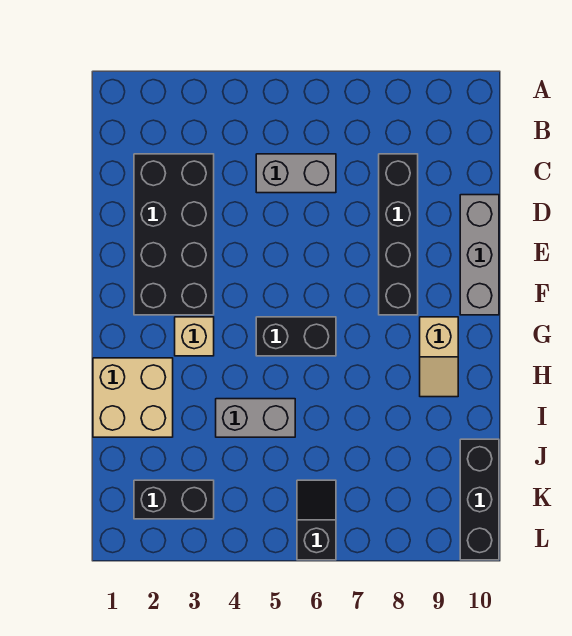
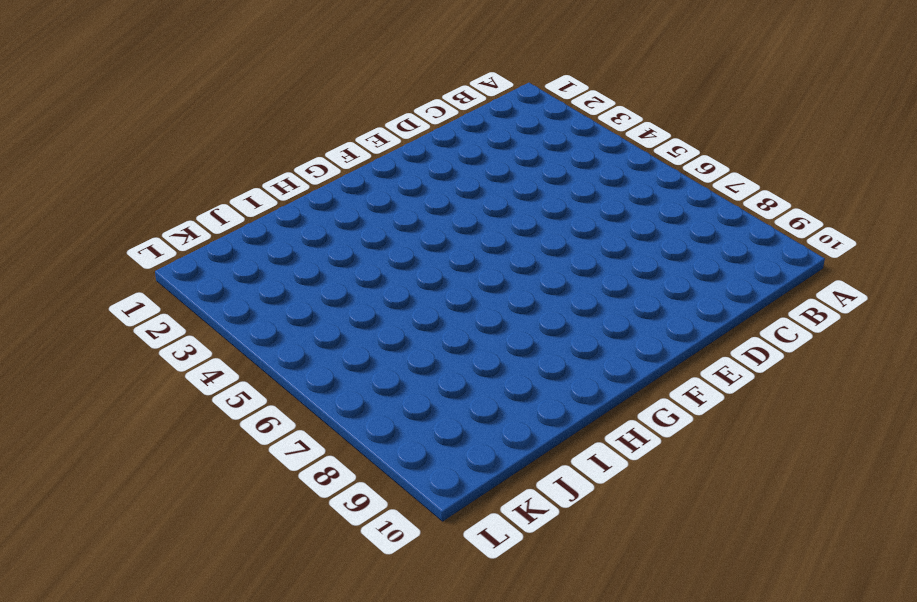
none -> black 2x4 brick [134,154,214,315]
none -> grey 1x2 brick [256,154,336,193]
none -> black 1x4 brick [379,154,418,315]

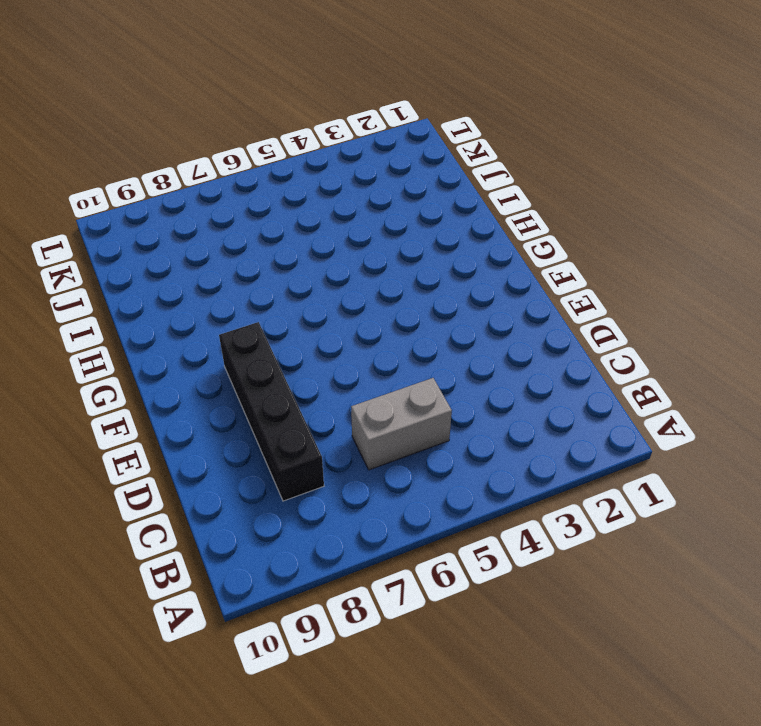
none -> black 2x4 brick [134,154,214,315]
none -> grey 1x3 brick [460,195,499,315]
none -> tan 1x1 brick [175,317,214,356]

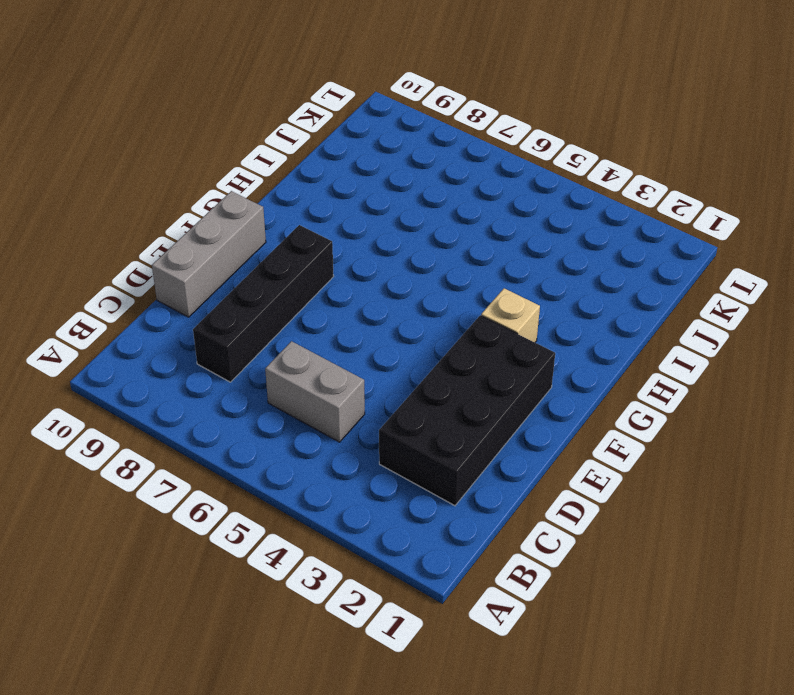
none -> black 1x2 brick [256,317,336,356]
none -> tan 1x2 slope [420,317,458,397]
none -> tan 2x2 brick [93,358,173,437]

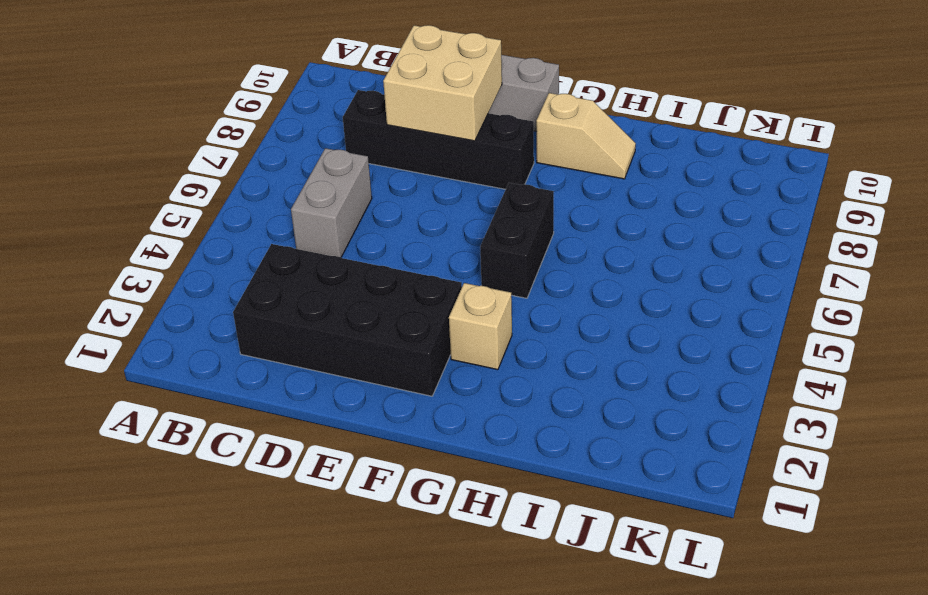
tan 2x2 brick [383,25,502,141] -> tan 2x2 brick moved to [93,358,173,437]
none -> grey 1x2 brick [216,399,295,437]
none -> black 1x3 brick [460,439,499,560]
none -> black 1x2 brick [134,480,214,519]

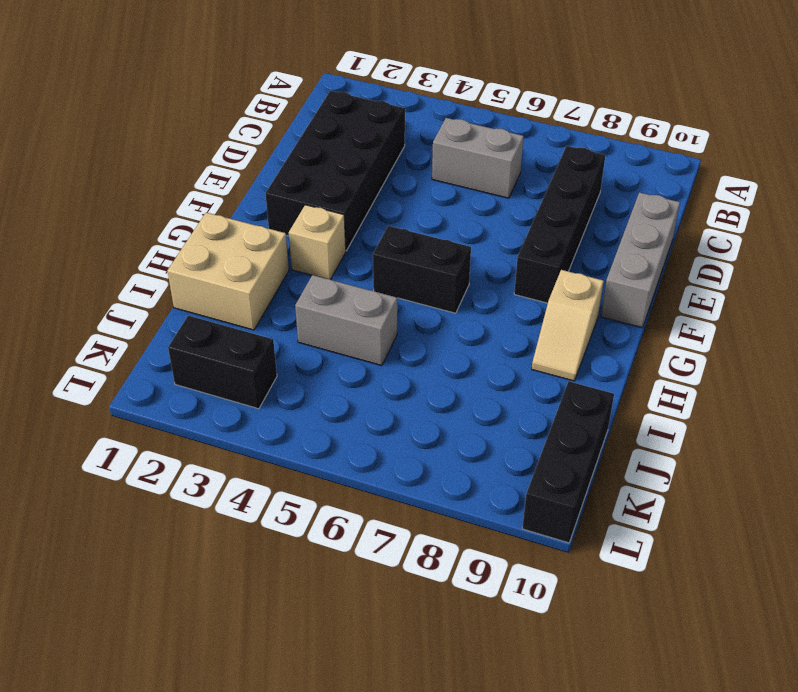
none -> black 1x2 slope [297,480,336,560]

